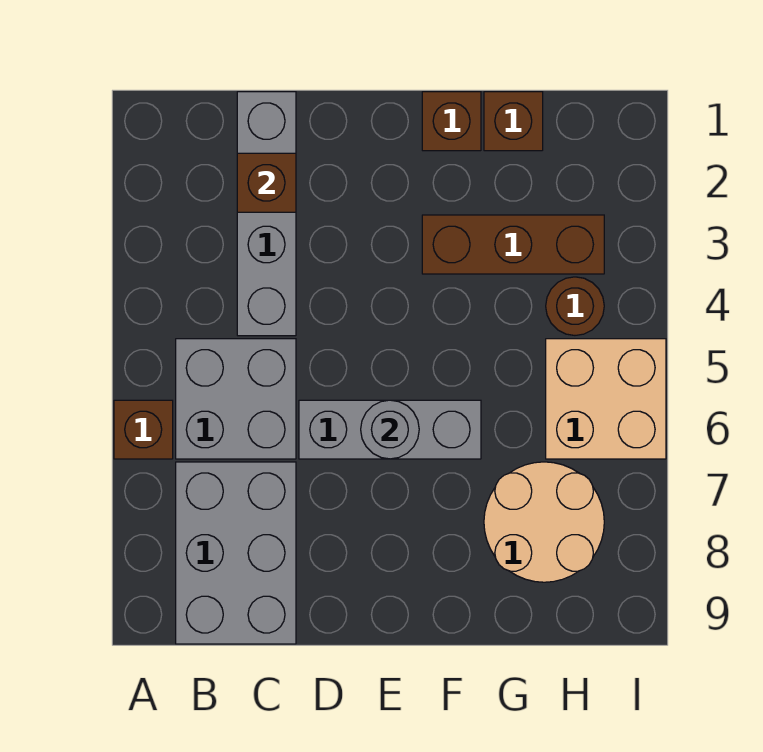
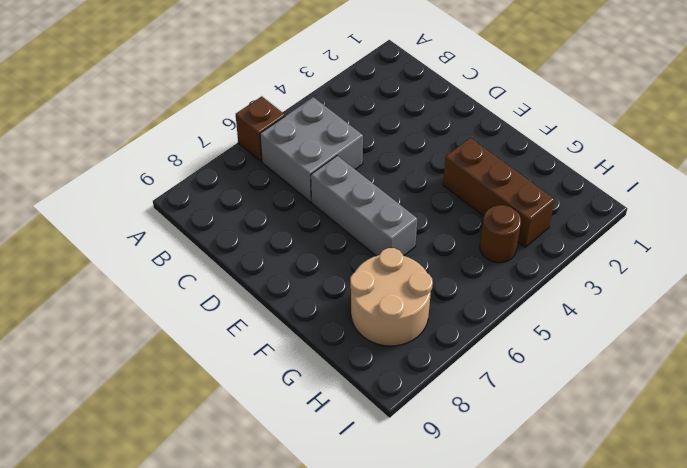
none -> grey 2x3 brick [176,462,296,644]
none -> grey 1x4 brick [237,92,296,336]
none -> brown 1x1 brick [422,92,481,151]

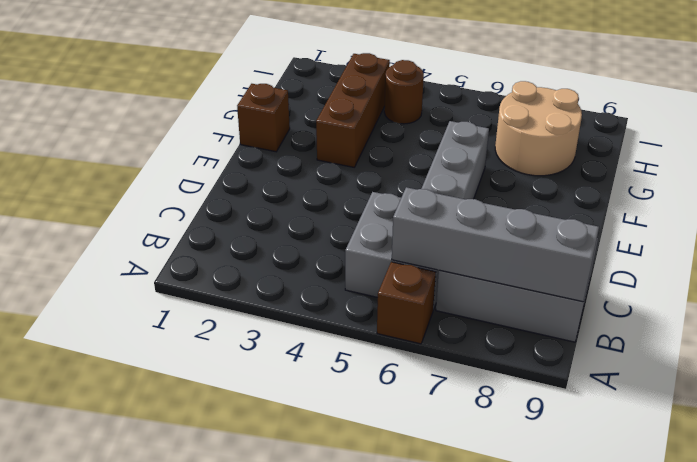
grey 1x4 brick [392,187,599,302] -> grey 1x4 brick moved to [237,92,296,336]
none -> brown 1x1 brick [484,92,543,151]
none -> tan 2x2 brick [546,339,666,459]
none -> brown 1x1 brick [237,153,296,212]

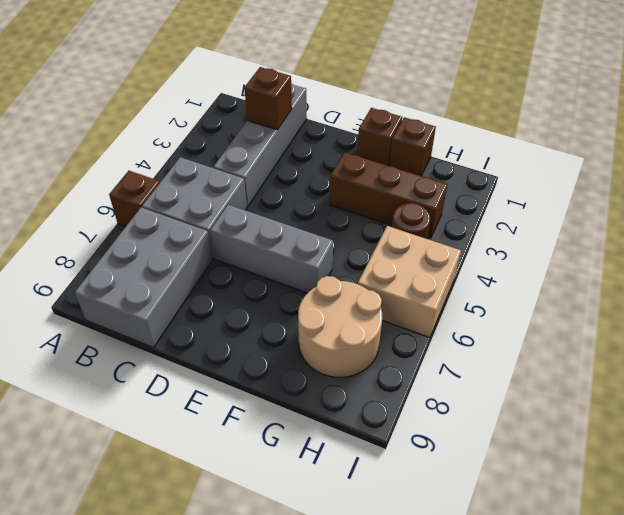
none -> grey 1x1 round brick [361,400,419,459]

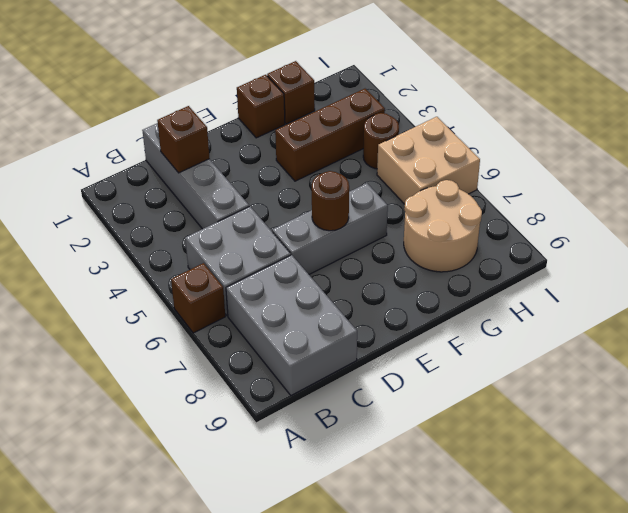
brown 1x1 round brick [312,171,349,231] -> grey 1x1 round brick [361,400,419,459]

